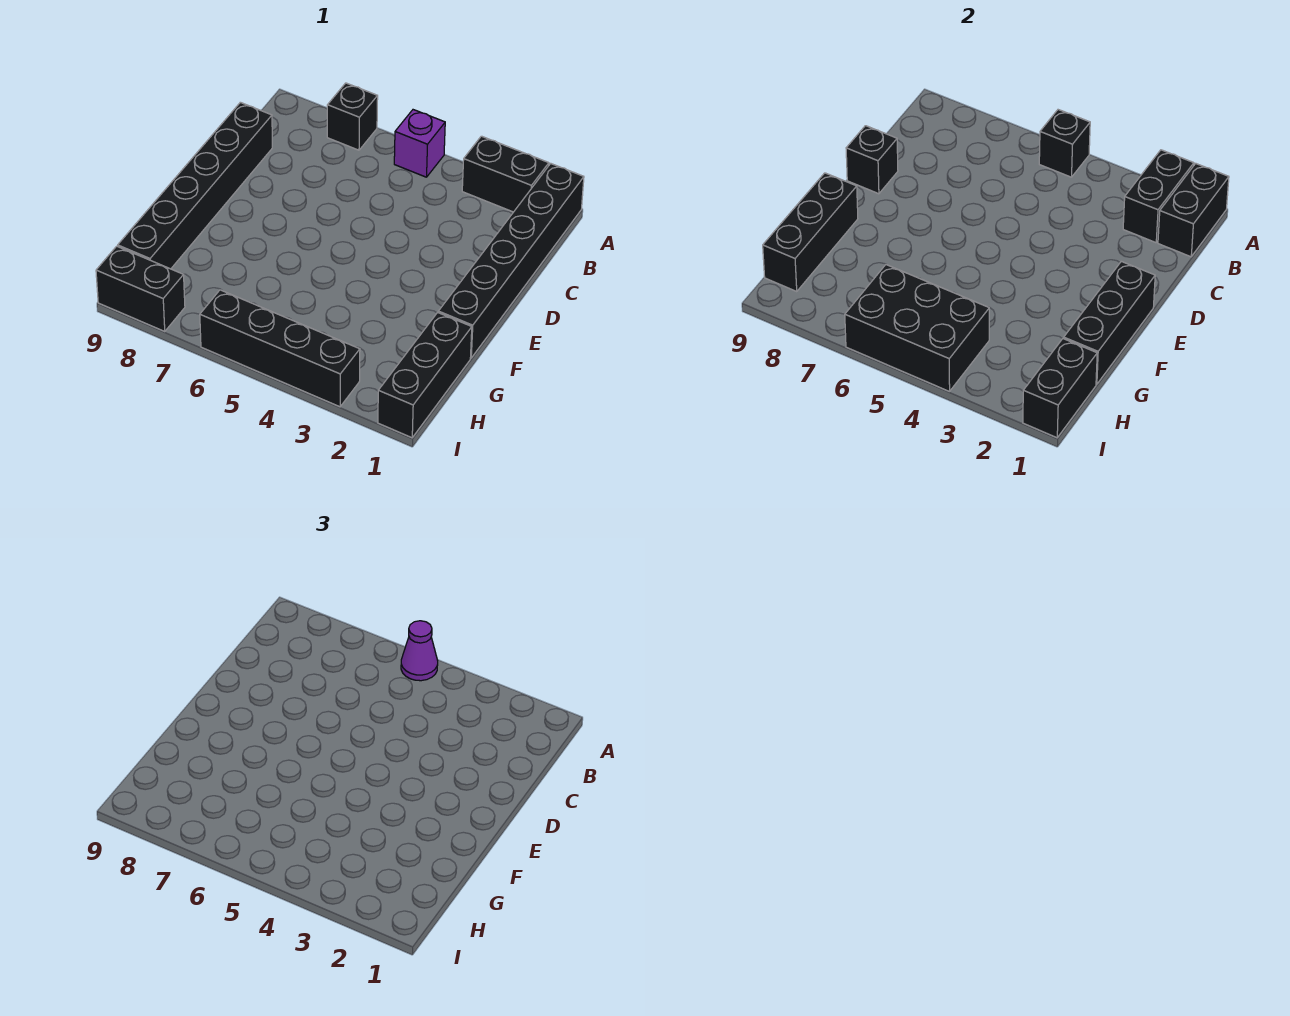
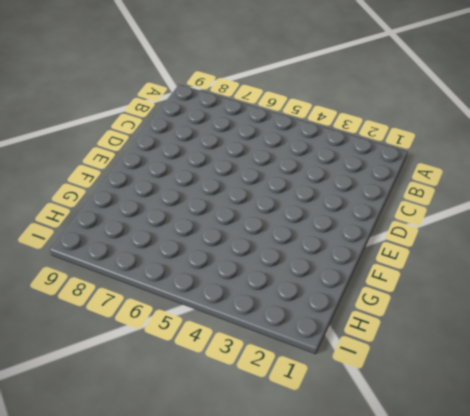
none -> black 1x6 brick [438,164,584,358]
none -> black 1x2 brick [462,136,549,212]
none -> purple 1x1 brick [394,110,445,177]

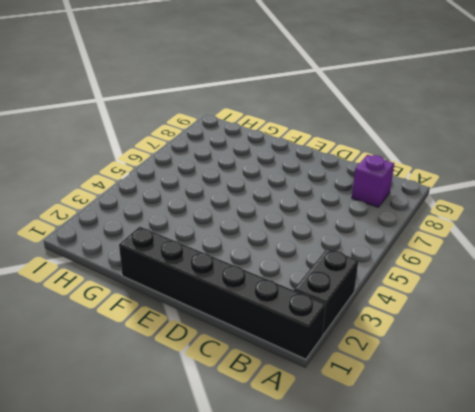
purple 1x1 brick [352,155,394,207] -> purple 1x1 brick moved to [394,110,445,177]
none -> black 1x1 brick [327,83,378,150]
none -> black 1x6 brick [118,102,272,269]
none -> black 1x3 brick [378,312,472,438]

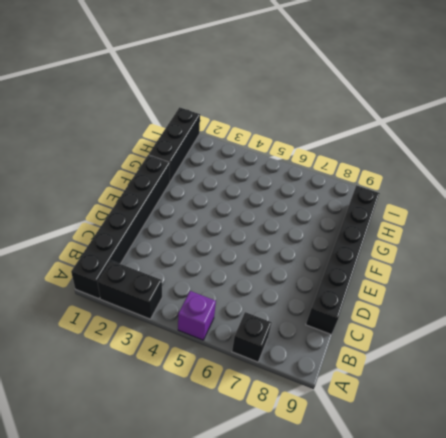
none -> black 1x4 brick [200,290,360,407]
none -> black 1x2 brick [96,246,185,331]
none -> black 1x2 brick [1158,164,1229,257]

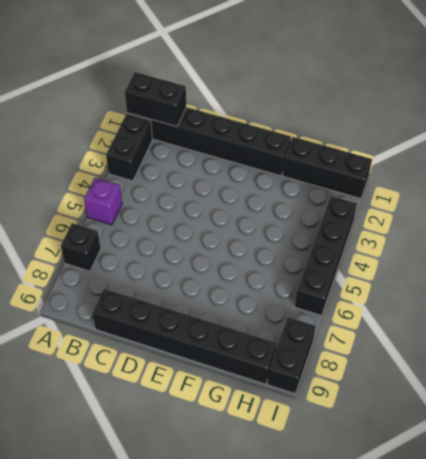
none -> black 1x2 brick [1123,150,1194,243]
none -> black 1x1 brick [1039,110,1090,177]
none -> black 1x1 brick [846,126,898,194]

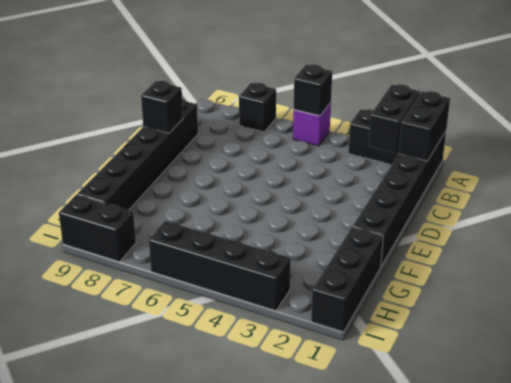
none -> black 1x3 brick [1064,261,1155,384]
none -> black 1x3 brick [763,173,858,291]
none -> black 1x2 brick [1023,339,1097,438]

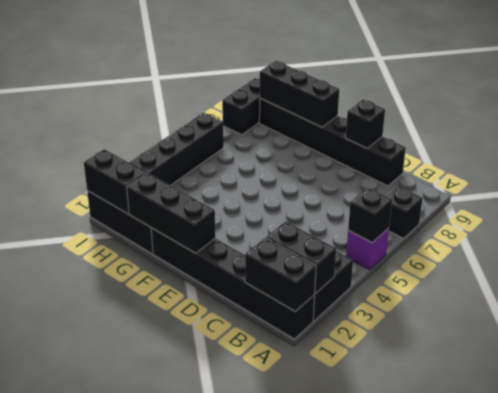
none -> black 2x3 brick [845,265,989,392]
none -> purple 1x1 cone [401,621,438,681]

